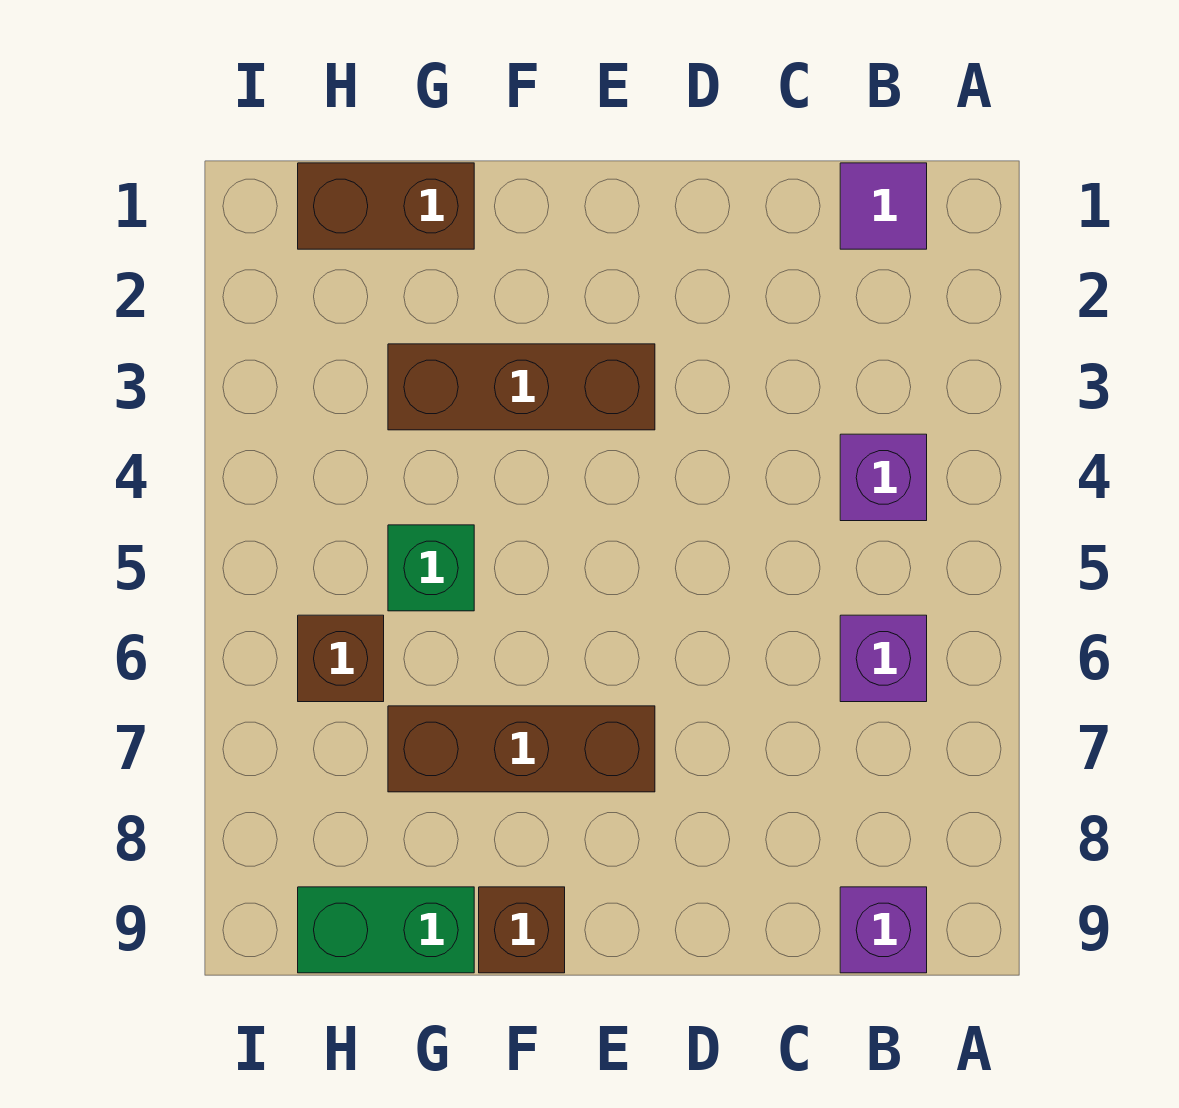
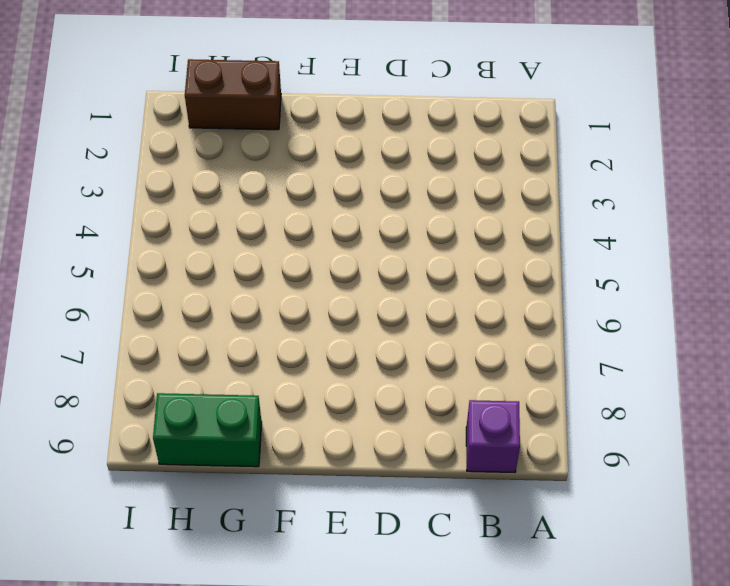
none -> purple 1x1 tile [840,163,927,249]
none -> purple 1x1 brick [840,434,927,521]

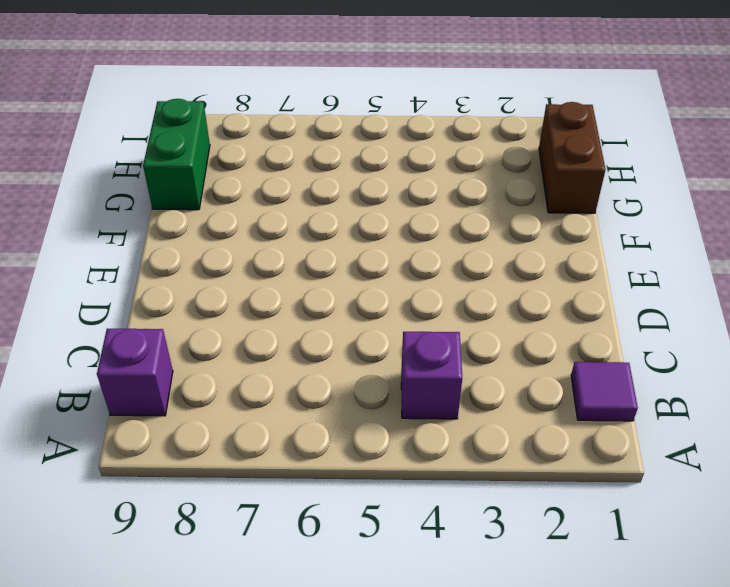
none -> purple 1x1 brick [840,615,927,702]
none -> brown 1x3 brick [388,344,655,430]

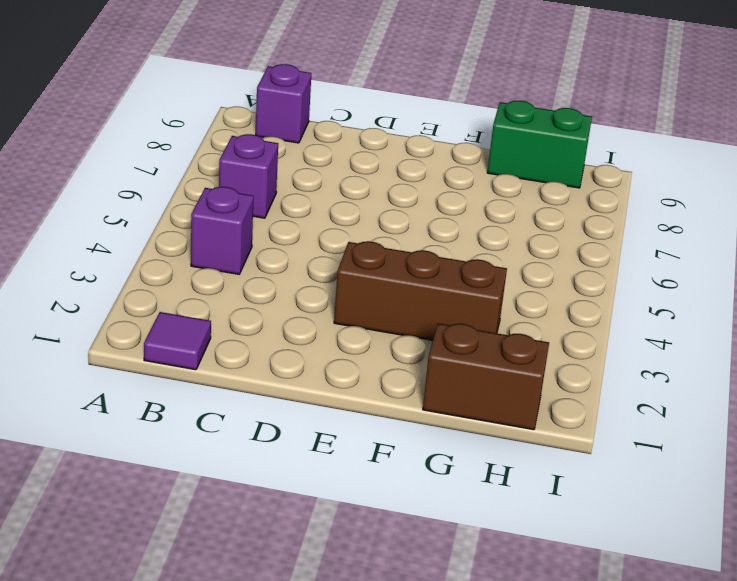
none -> brown 1x3 brick [388,706,655,792]
none -> brown 1x1 brick [479,887,565,973]

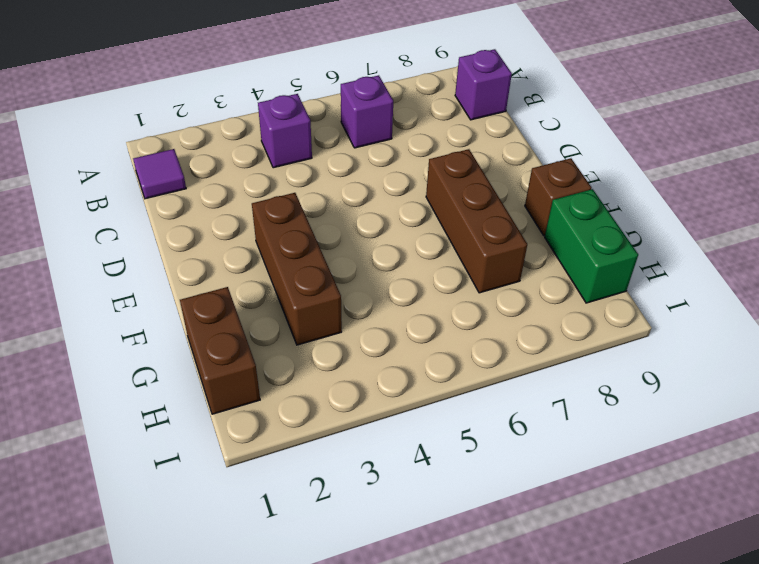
none -> green 1x1 brick [388,525,474,611]
none -> brown 1x1 brick [298,615,384,702]

